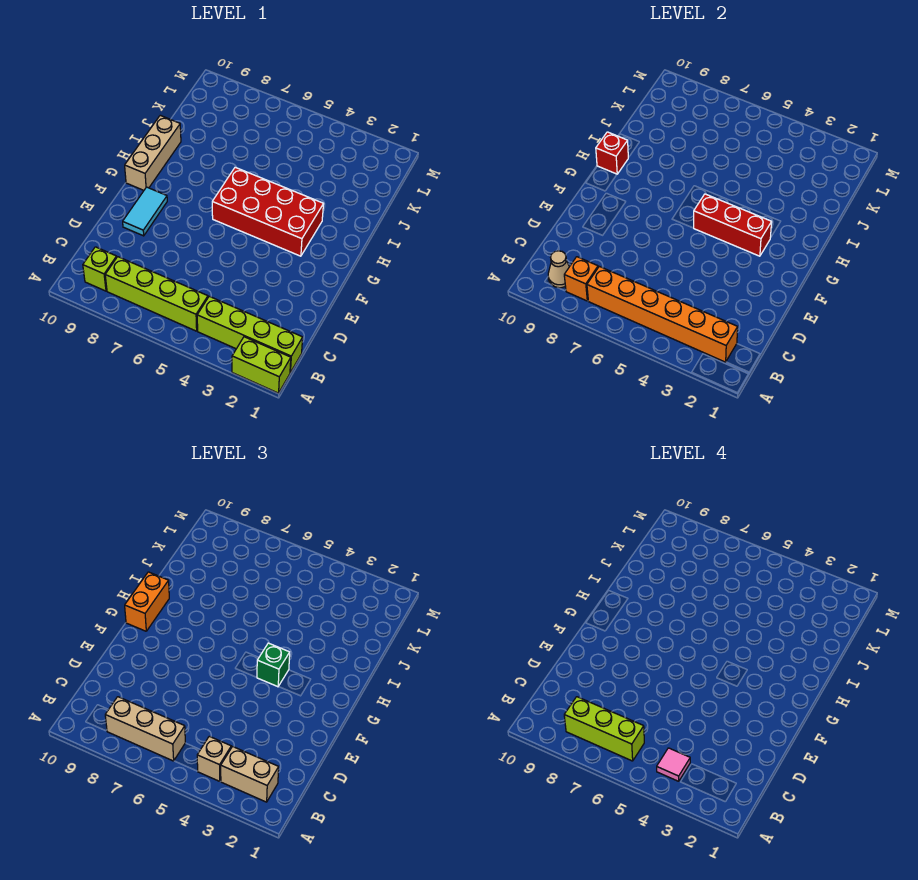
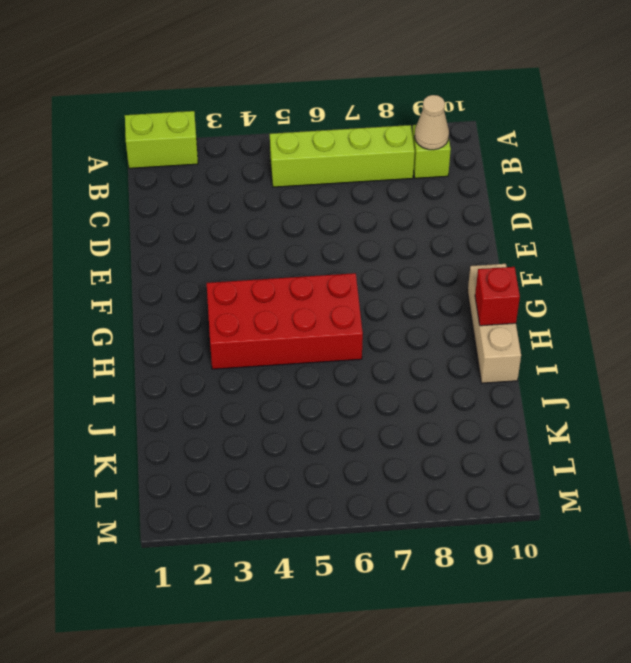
none -> lime 1x4 brick [197,296,303,372]
none -> cyan 1x2 tile [123,187,167,236]
none -> orange 1x6 brick [587,266,738,362]

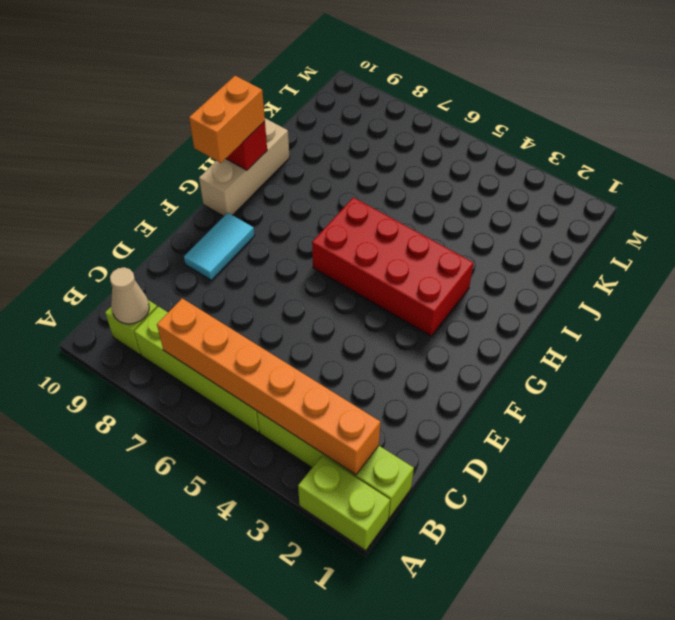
none -> orange 1x1 brick [564,257,598,301]
none -> red 1x3 brick [694,194,772,256]
none -> tan 1x2 brick [221,747,279,802]

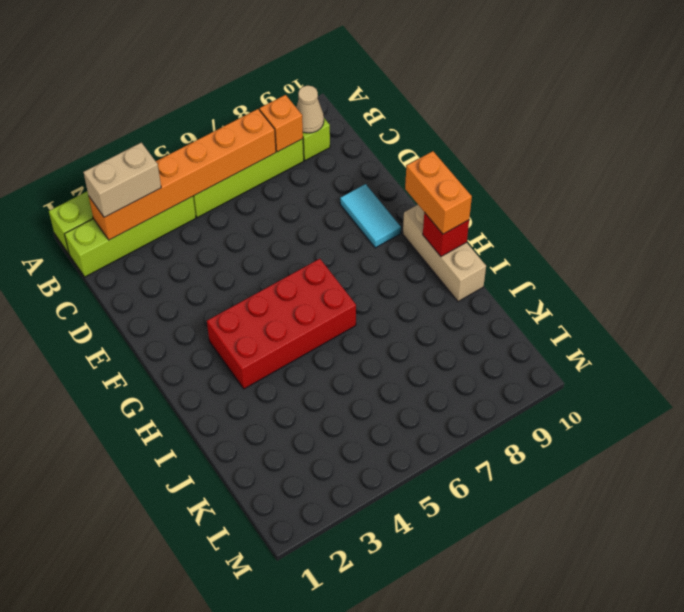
none -> red 1x3 brick [694,194,772,256]
none -> tan 1x1 brick [197,736,231,781]
none -> tan 1x3 brick [105,697,185,761]

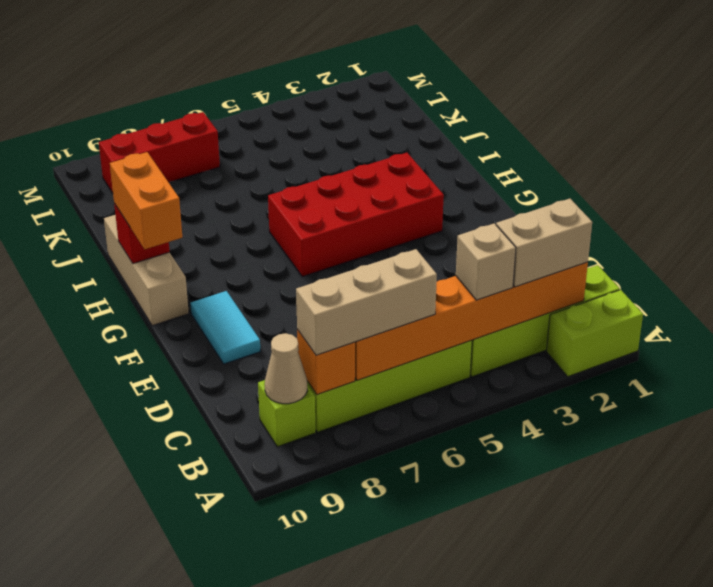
red 1x3 brick [99,112,220,193] -> red 1x3 brick moved to [694,194,772,256]
none -> green 1x1 brick [257,643,290,687]
none -> pink 1x1 tile [657,748,690,781]
none -> lime 1x3 brick [564,697,644,761]

